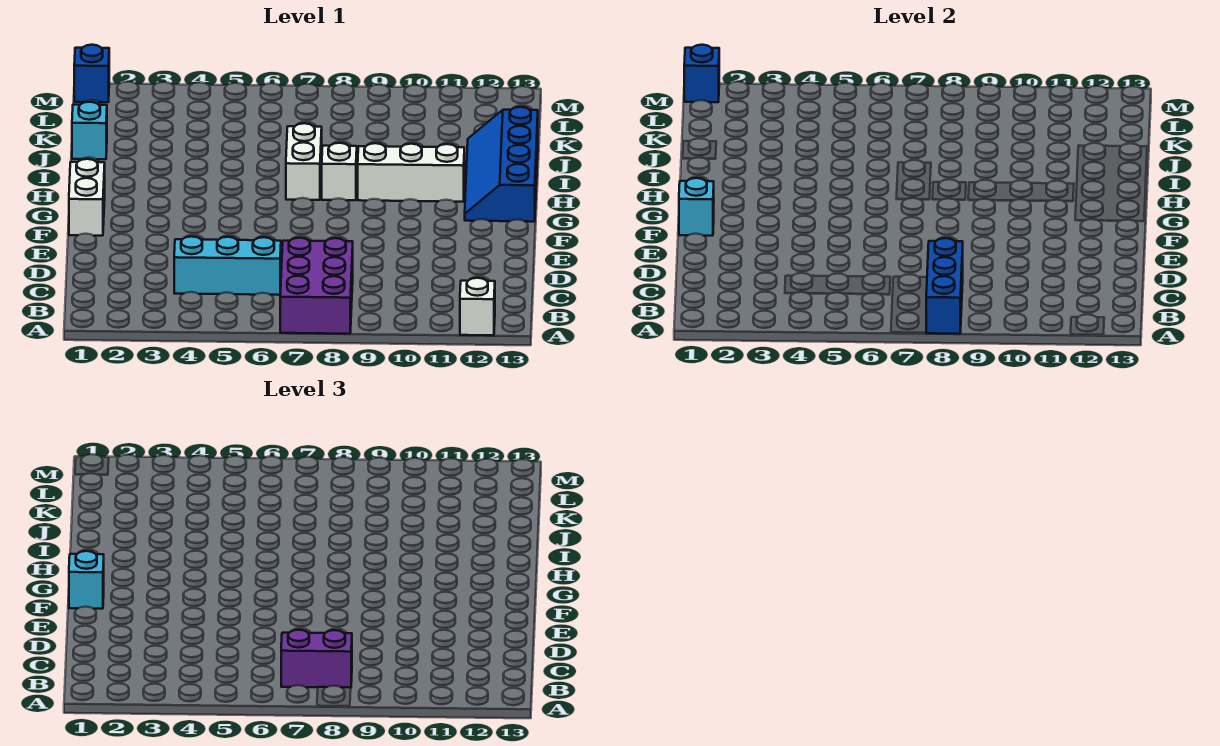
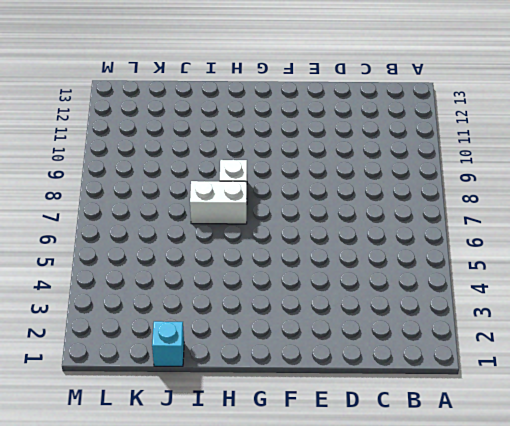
none -> purple 2x3 brick [280,238,353,334]
none -> white 1x1 brick [460,278,495,335]
none -> cyan 1x3 brick [174,236,281,295]

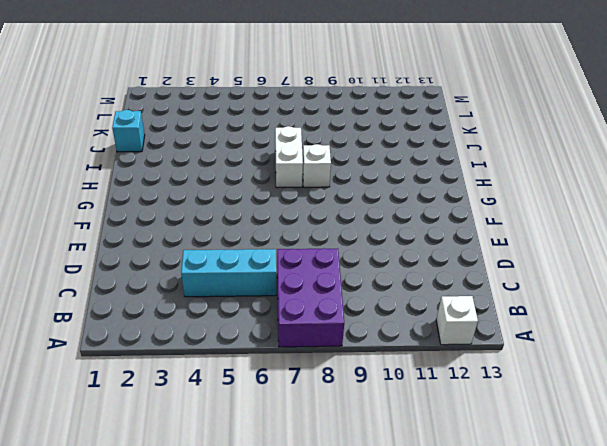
none -> white 1x2 brick [69,159,105,236]
none -> blue 2x4 slope [465,107,538,222]
none -> white 1x3 brick [358,143,464,202]

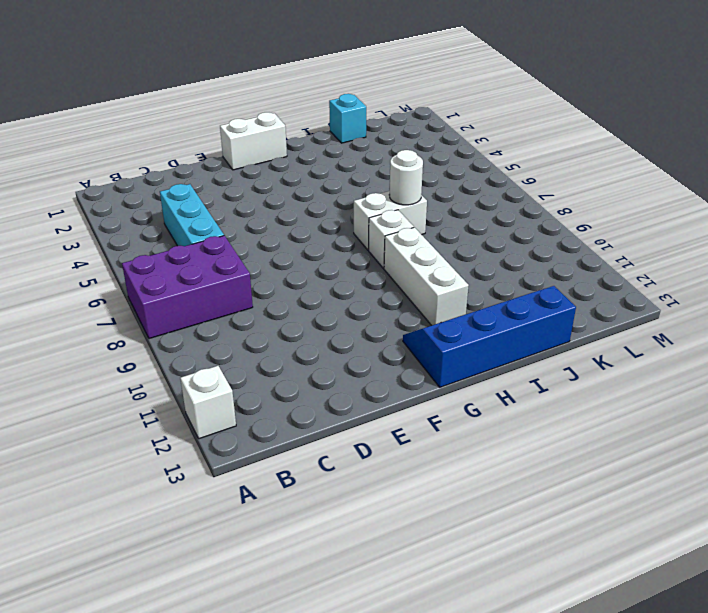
white 1x1 round brick [389,150,423,205] -> none
none -> blue 1x1 brick [74,45,109,102]
none -> blue 1x3 brick [926,238,963,334]
none -> cyan 1x1 brick [679,178,714,236]

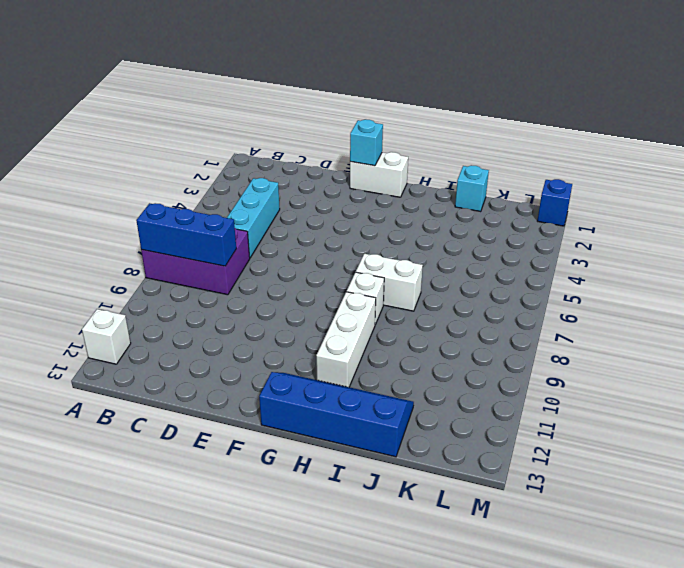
none -> blue 1x1 brick [684,45,719,102]
none -> purple 1x2 brick [281,630,352,687]
none -> cyan 1x1 brick [69,551,104,609]

